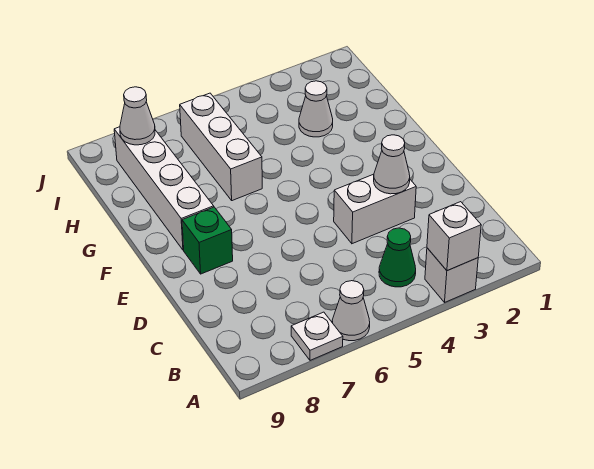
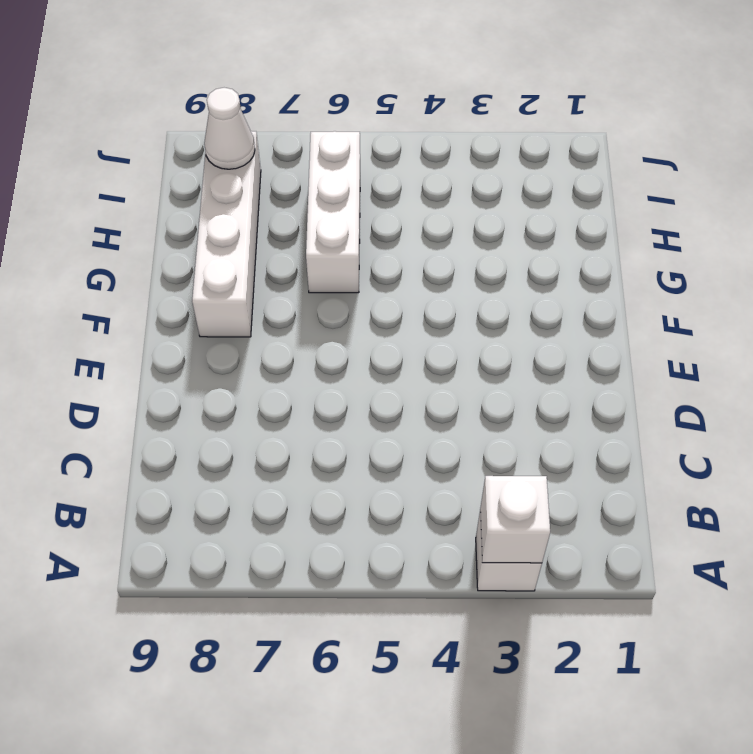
none -> white 1x1 cone [332,281,370,341]
none -> white 1x1 plate [291,312,343,360]
none -> green 1x1 cone [379,228,416,287]

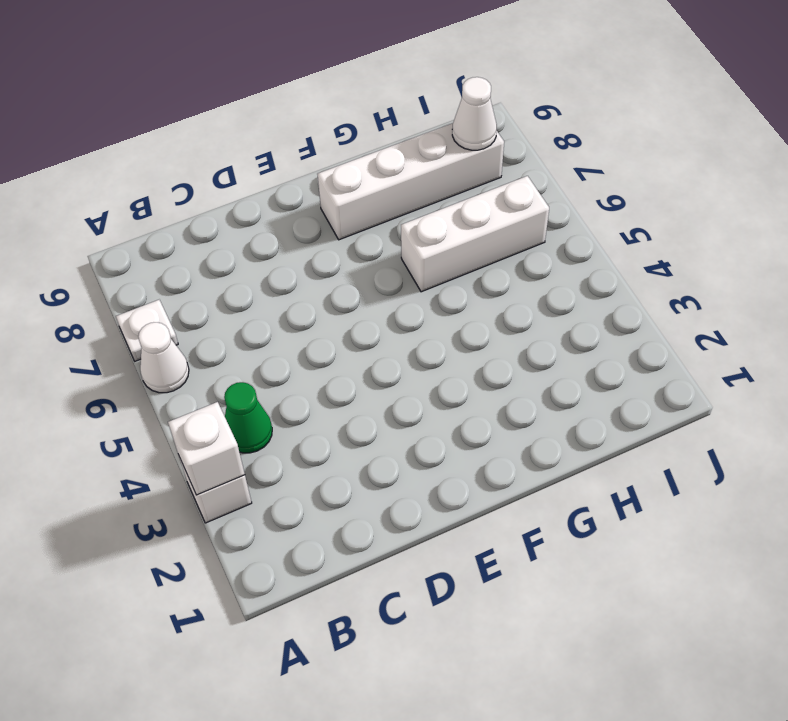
none -> white 1x2 brick [334,174,416,244]
none -> green 1x1 brick [182,207,233,274]
none -> white 1x1 cone [299,81,333,137]

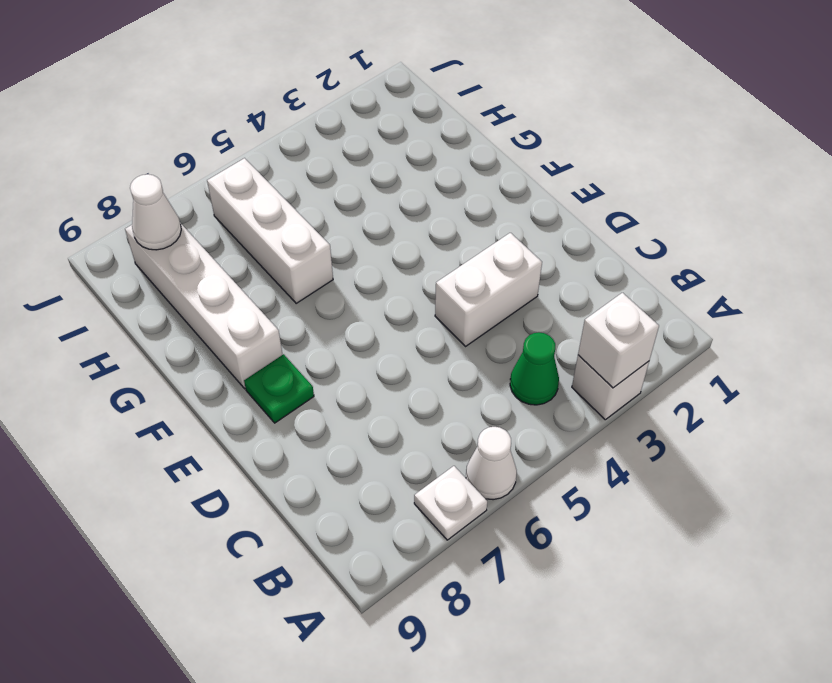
green 1x1 plate [244,354,314,423] -> green 1x1 brick [182,207,233,274]
none -> white 1x1 cone [299,81,333,137]
none -> white 1x1 cone [374,135,410,194]

